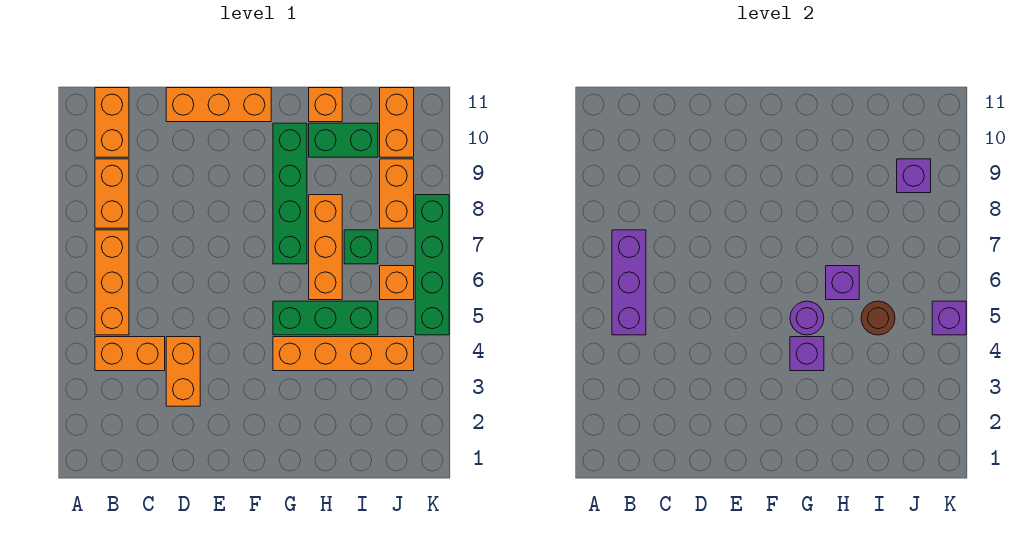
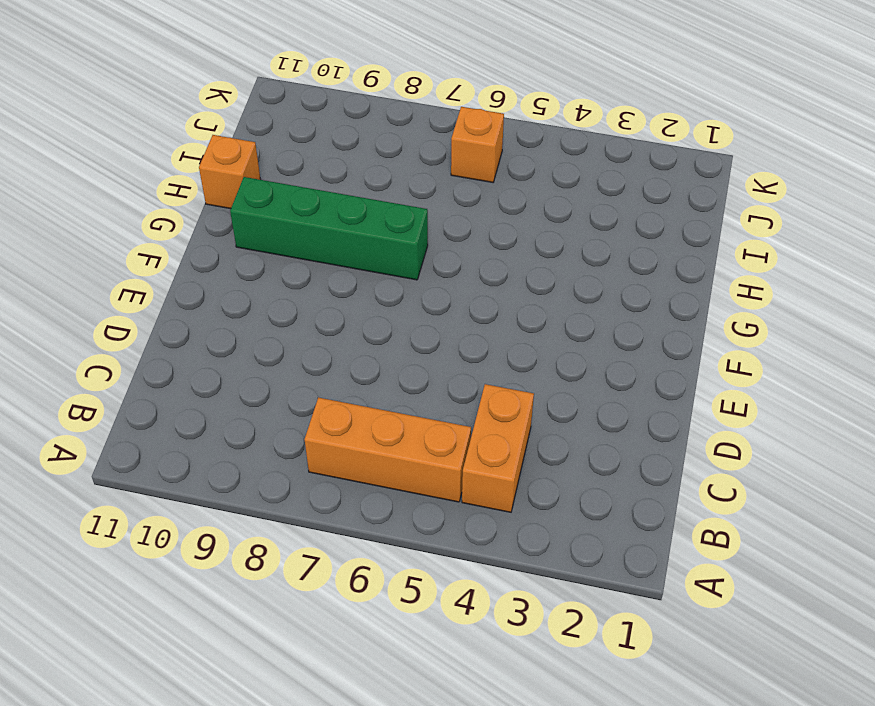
none -> orange 1x2 brick [95,159,129,228]
none -> orange 1x2 brick [95,88,129,157]
none -> orange 1x2 brick [166,337,200,406]

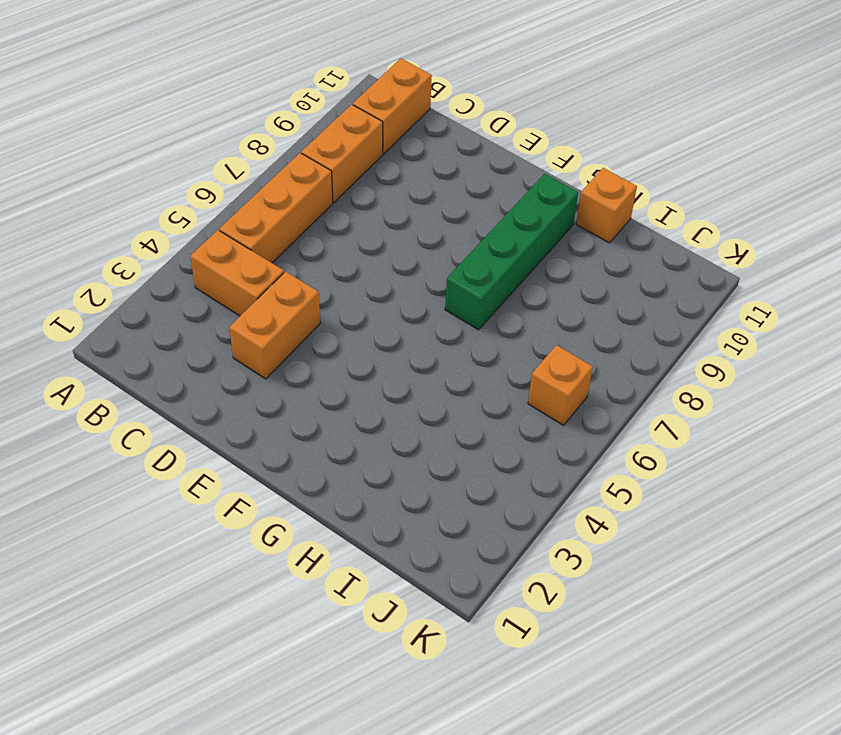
none -> orange 1x3 brick [166,88,271,122]
none -> orange 1x4 brick [273,337,414,371]
none -> green 1x3 brick [273,301,378,335]

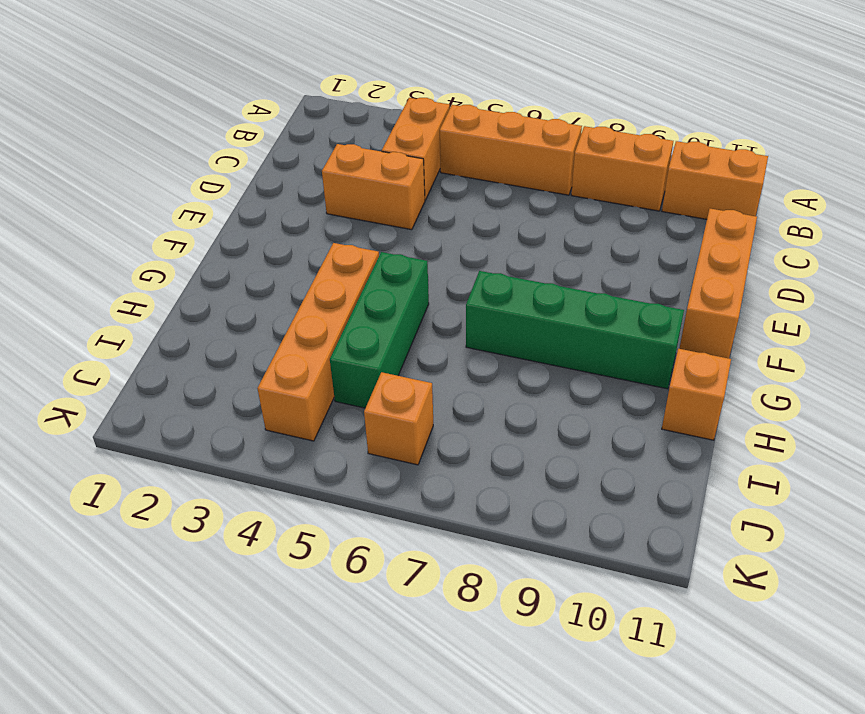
none -> orange 1x3 brick [309,195,342,300]
none -> green 1x2 brick [309,123,378,157]
none -> green 1x1 brick [344,230,378,264]

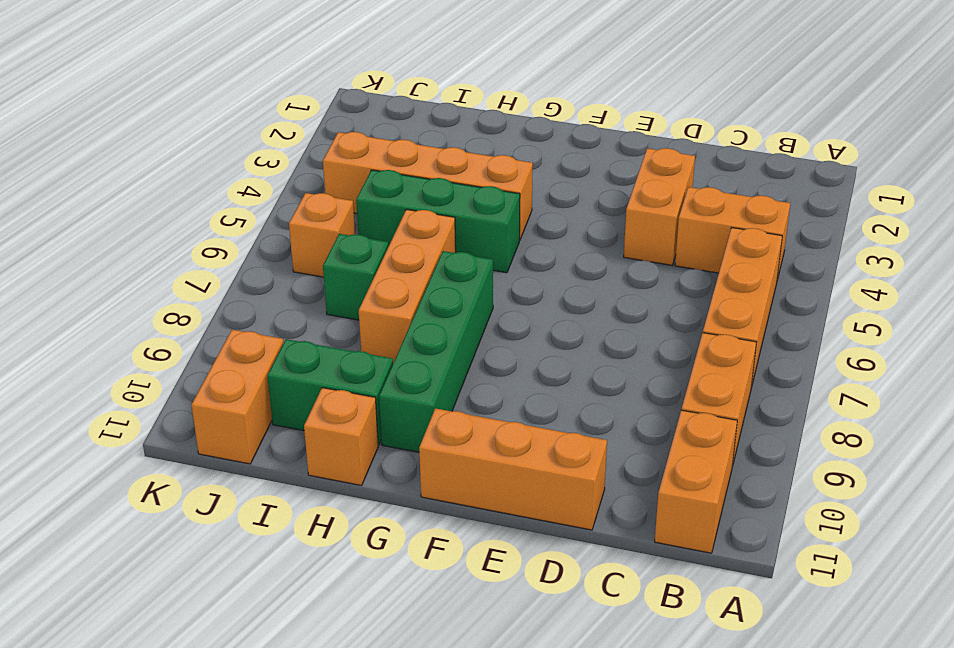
none -> orange 1x2 brick [380,159,414,228]
none -> green 1x4 brick [415,195,449,335]
none -> purple 1x3 brick [612,230,646,335]

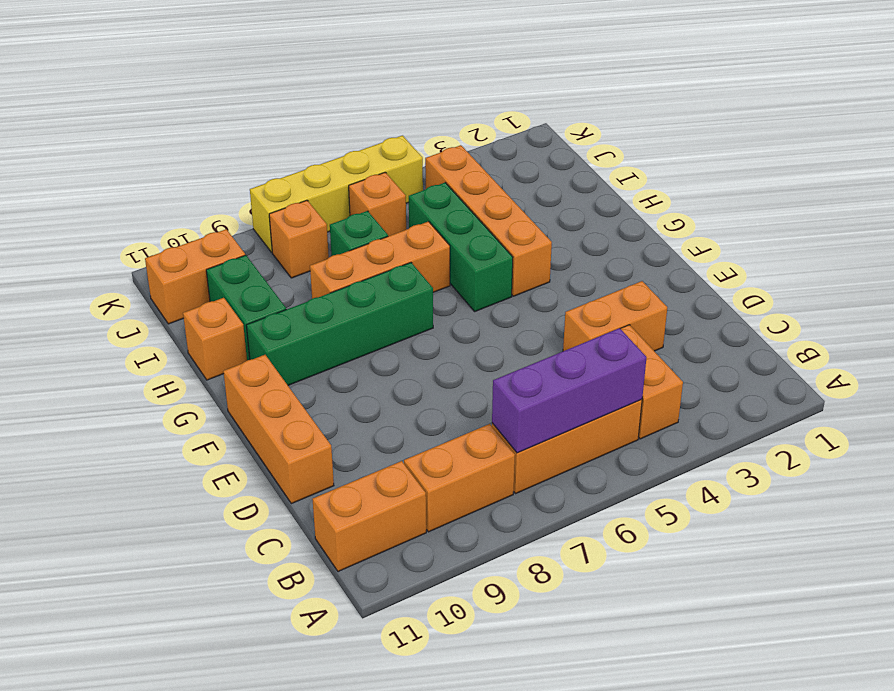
orange 1x1 brick [269,200,329,278] -> orange 1x2 brick [380,159,414,228]
yellow 1x4 brick [250,136,423,252] -> green 1x4 brick [415,195,449,335]
none -> purple 1x1 brick [790,337,824,371]
none -> purple 1x1 round brick [790,301,824,335]
none -> purple 1x1 brick [826,266,859,300]

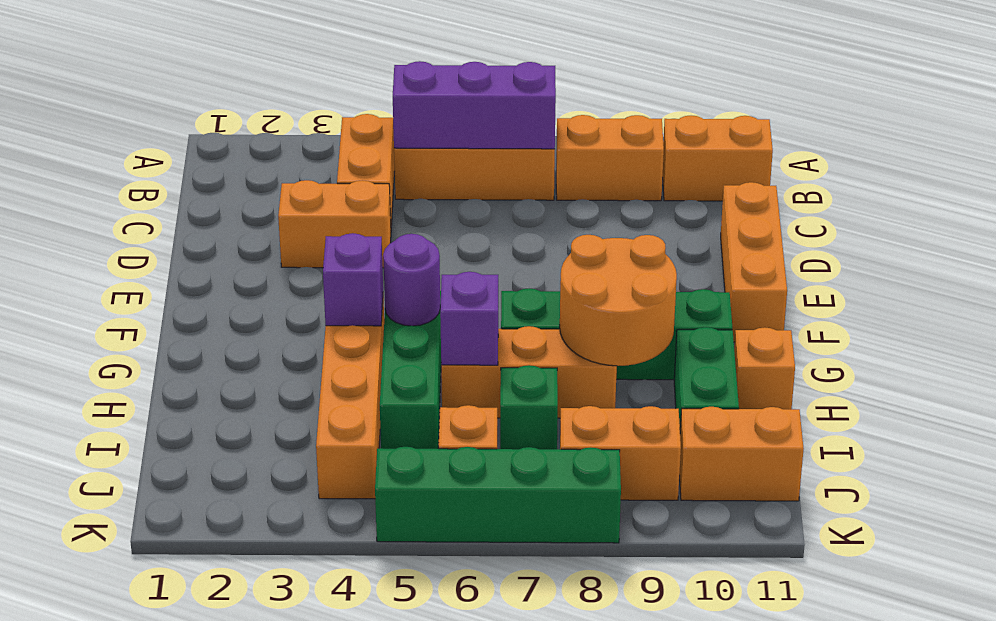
orange 2x2 round brick [560,235,677,366] -> none
none -> brown 1x1 round brick [861,301,895,335]
none -> purple 1x1 brick [897,159,931,193]
none -> purple 1x1 brick [932,301,966,335]

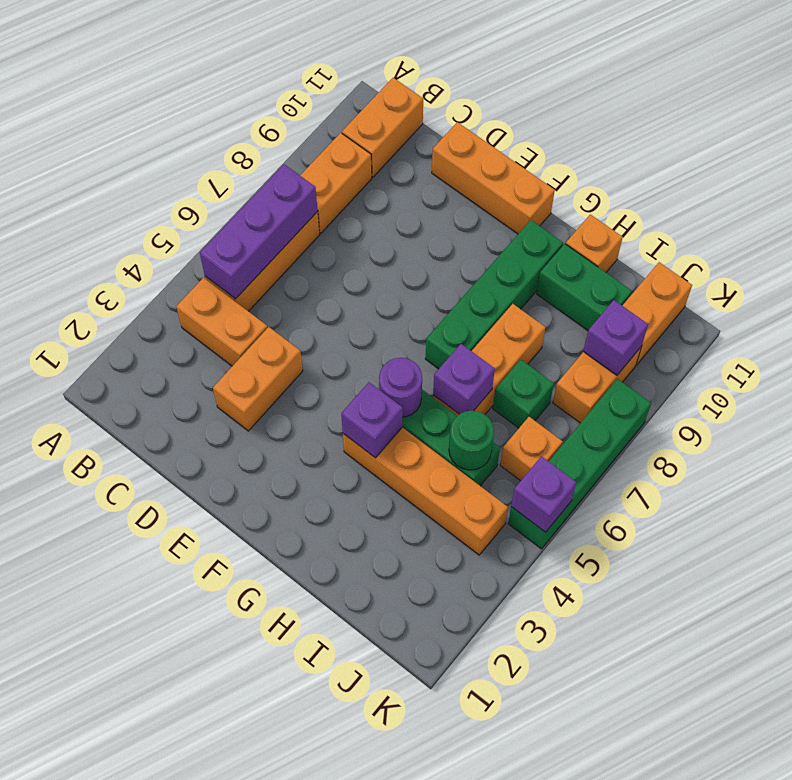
green 1x1 round brick [449,411,494,470] -> brown 1x1 round brick [861,301,895,335]

